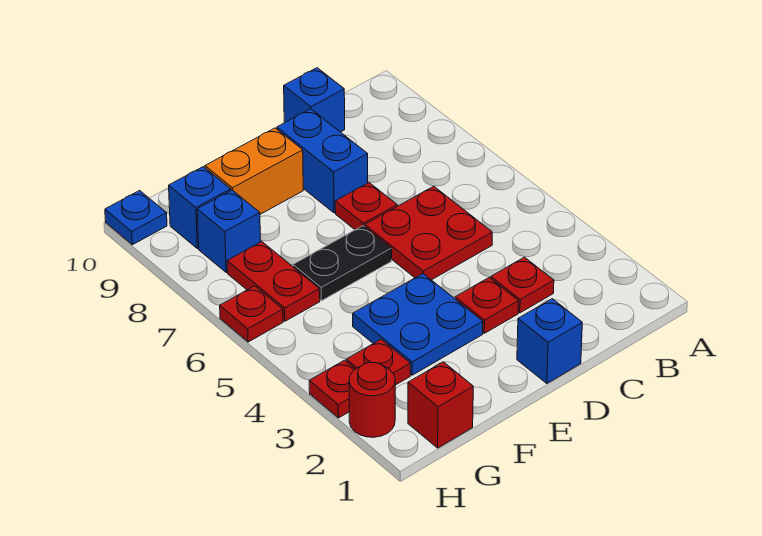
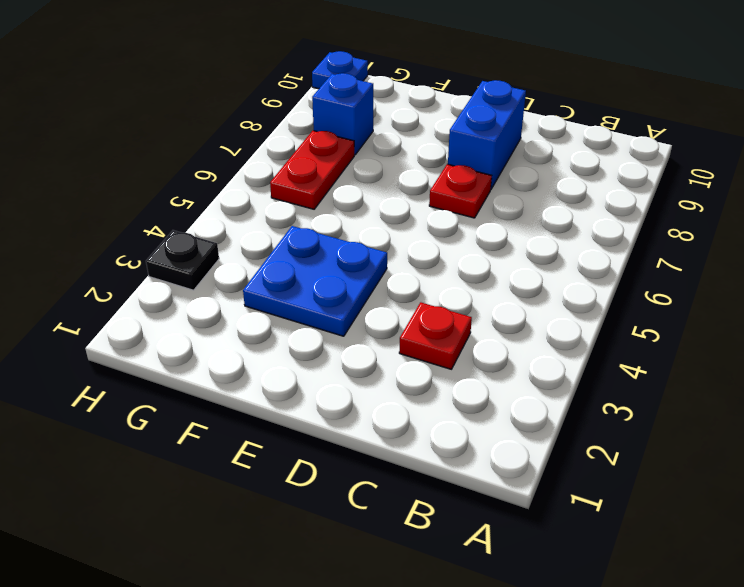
black 1x1 plate [146,230,219,290] -> red 1x1 plate [309,360,355,418]
none -> red 2x2 plate [365,186,492,280]
none -> blue 1x1 brick [284,68,345,132]
none -> blue 1x1 brick [517,299,582,383]

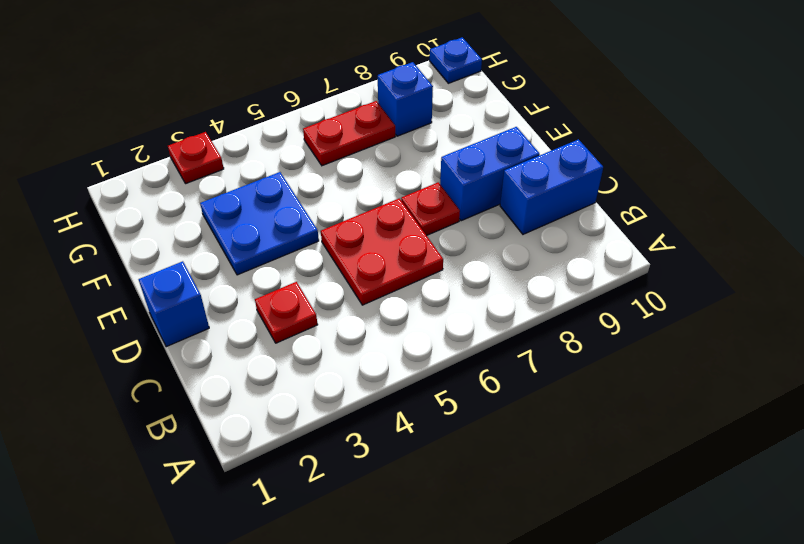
blue 1x2 brick [500,139,603,234] -> blue 1x1 brick [284,68,345,132]
none -> red 1x1 plate [455,278,519,333]
none -> black 1x2 plate [293,226,392,301]
none -> orange 1x2 brick [205,128,303,214]

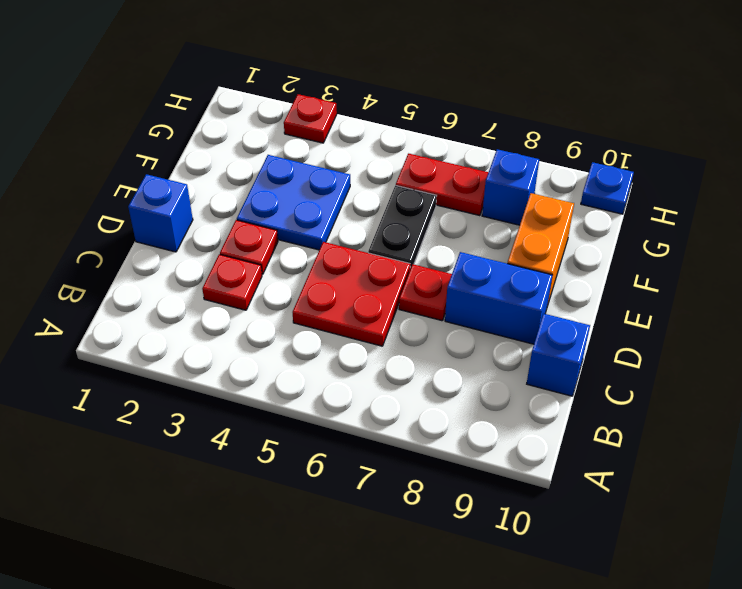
none -> red 1x1 brick [408,362,473,448]
none -> red 1x1 plate [346,339,410,385]
none -> blue 1x1 brick [169,167,231,249]

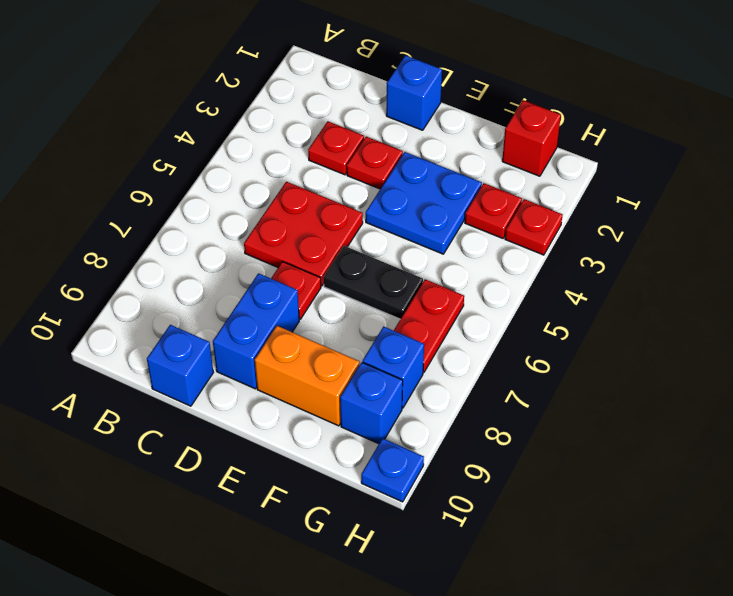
none -> red 1x1 round brick [349,363,395,437]
none -> red 1x1 plate [220,286,283,342]

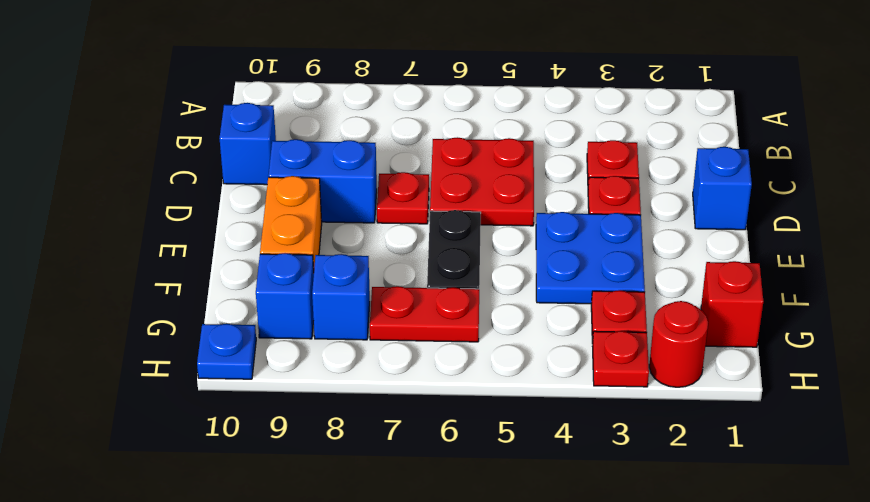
none -> red 1x1 plate [220,286,283,342]

